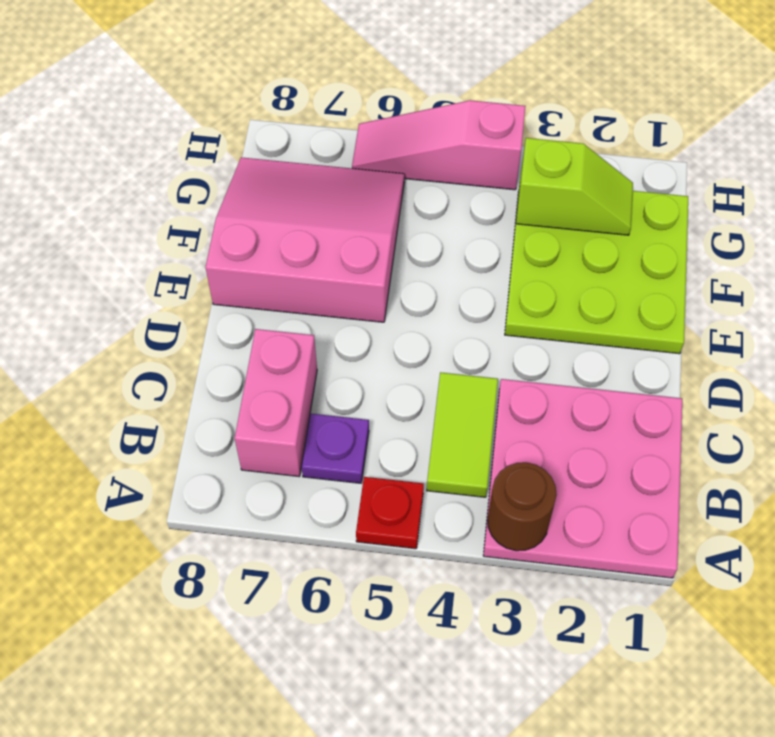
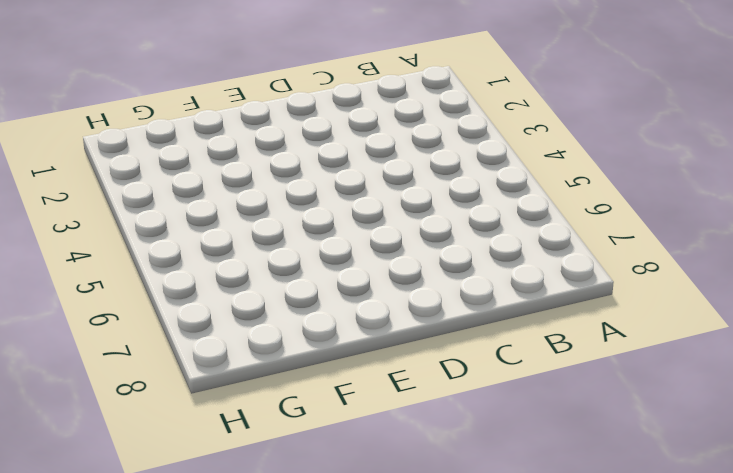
none -> pink 3x3 plate [483,379,682,578]
none -> red 1x1 plate [356,477,424,549]

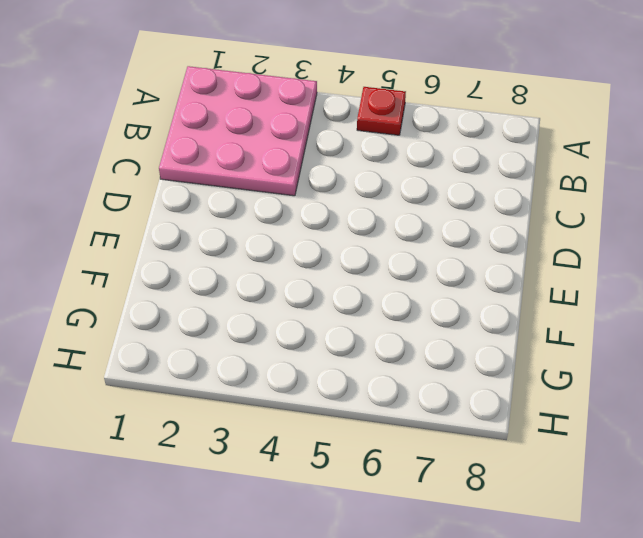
none -> lime 1x2 tile [427,372,498,497]
none -> purple 1x1 plate [302,414,369,483]

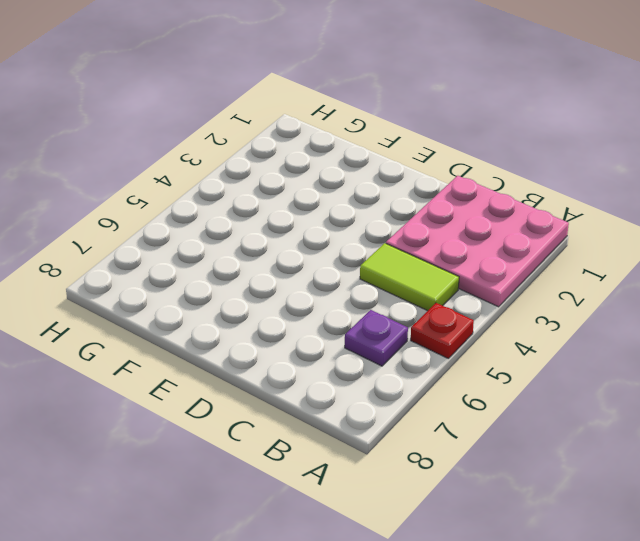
none -> pink 1x2 brick [235,329,317,477]
none -> lime 3x3 plate [505,185,688,354]

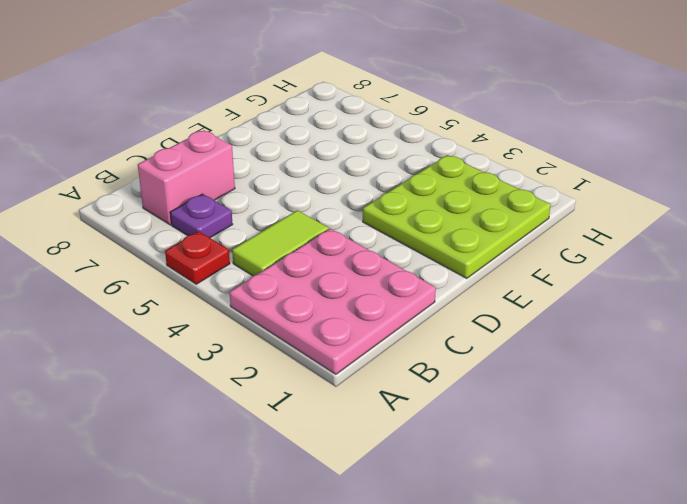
none -> pink 3x3 slope [206,157,405,322]
none -> pink 1x3 slope [352,100,525,190]

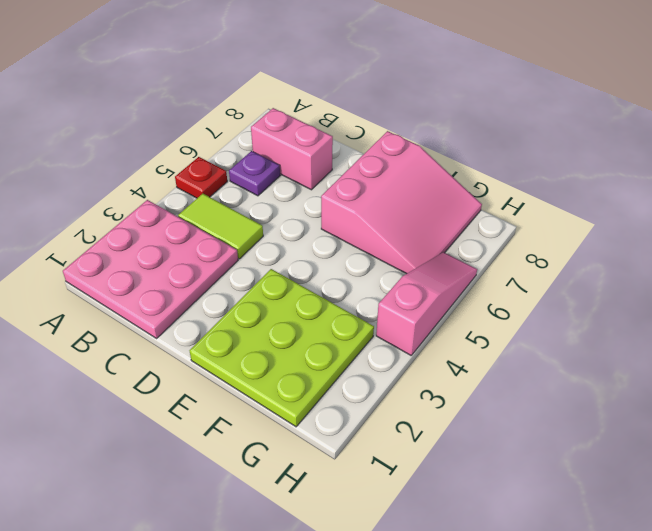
none -> brown 1x1 round brick [488,462,557,551]
none -> lime 1x2 slope [516,138,633,235]

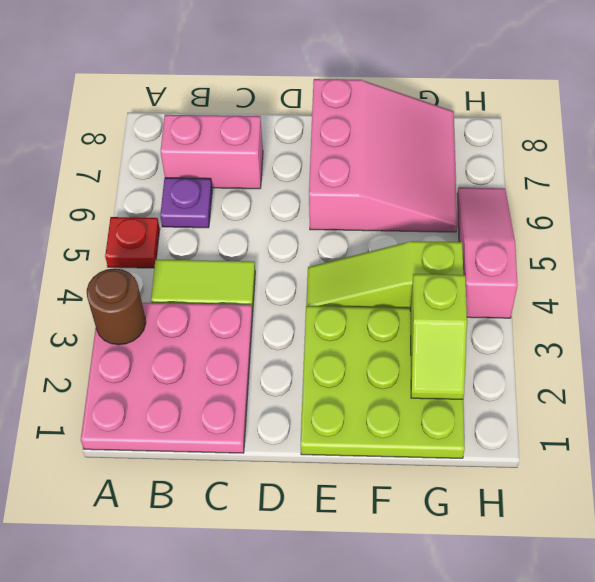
lime 1x3 slope [306,241,463,308] -> none

